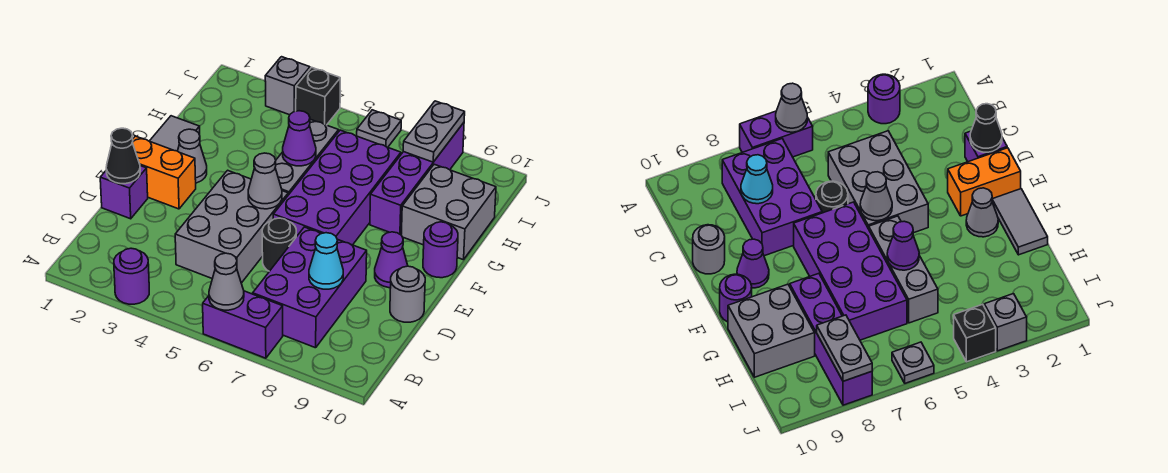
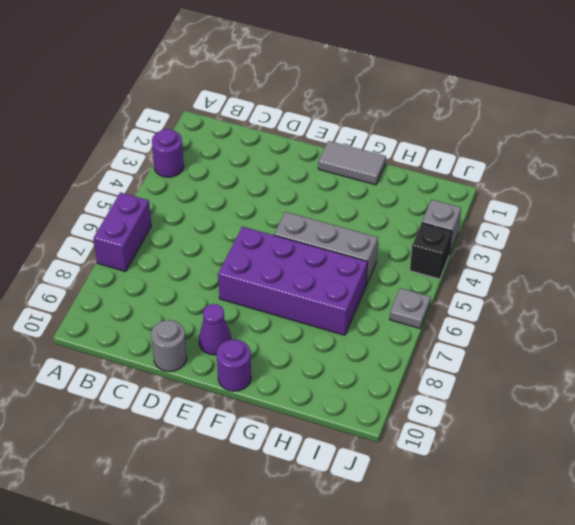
none -> purple 2x3 brick [253,227,367,348]
none -> grey 2x3 brick [175,170,288,283]
none -> purple 1x1 brick [100,166,148,219]

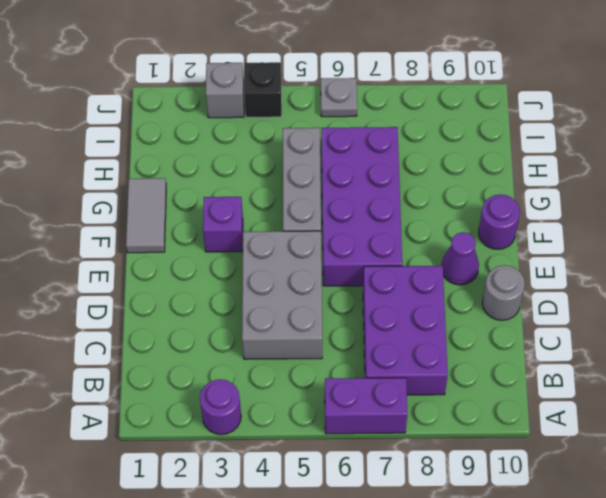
purple 1x1 brick [203,197,243,252] -> purple 1x1 brick moved to [100,166,148,219]
none -> black 1x1 round brick [262,218,296,271]
none -> orange 1x2 brick [132,136,196,209]
none -> grey 1x1 cone [178,129,207,183]

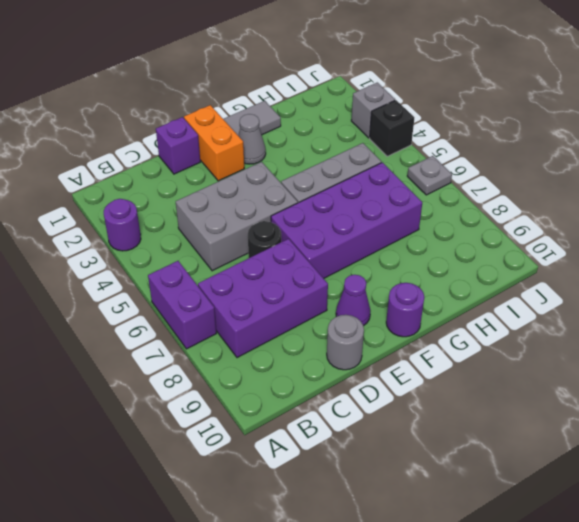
none -> purple 1x4 brick [370,123,464,235]
none -> grey 2x2 brick [401,164,496,260]
none -> grey 1x1 cone [209,253,244,310]

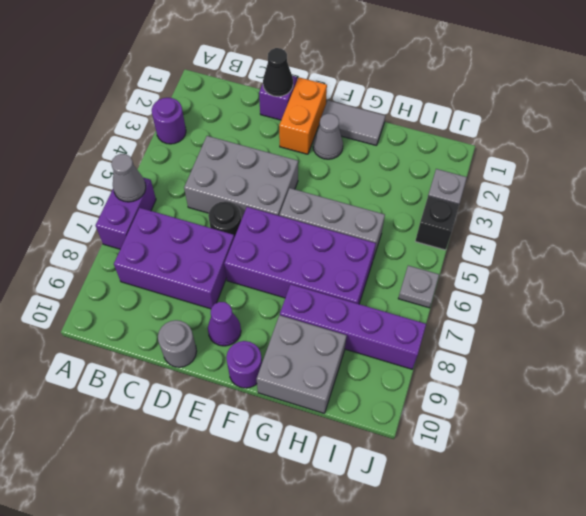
none -> cyan 1x1 cone [309,233,343,289]
none -> grey 1x1 cone [248,153,282,209]
none -> purple 1x1 cone [283,111,316,166]

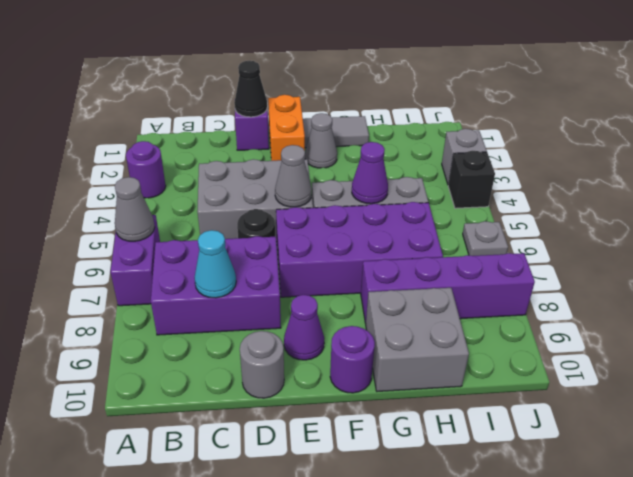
none -> grey 1x2 plate [403,101,465,162]

